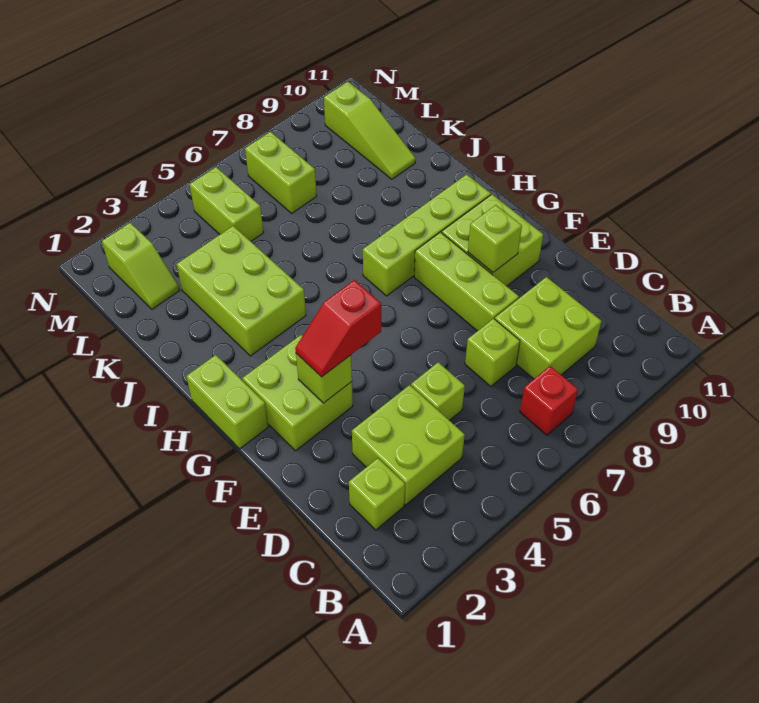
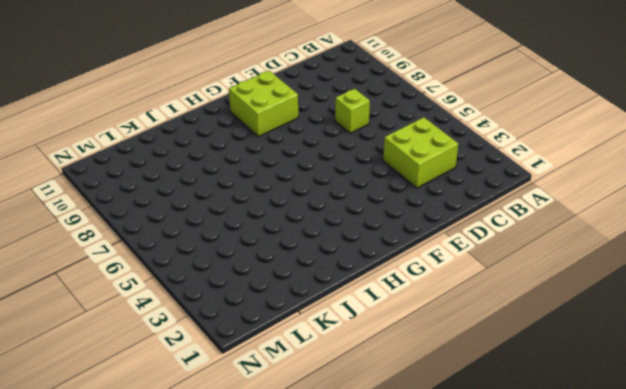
none -> red 1x1 brick [520,366,578,435]
none -> lime 1x1 brick [349,458,405,530]
none -> lime 2x2 brick [495,277,601,379]

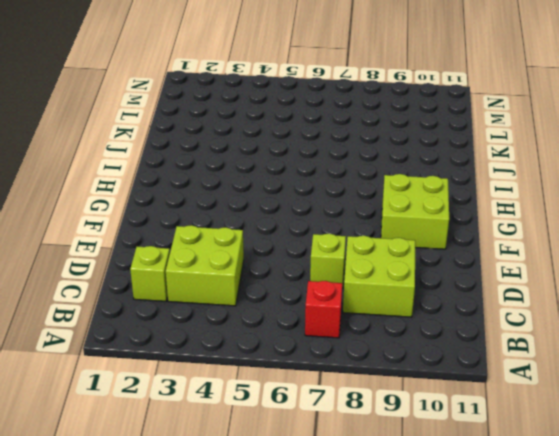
none -> lime 1x1 brick [411,362,465,420]
none -> lime 1x3 brick [414,232,519,331]
none -> lime 2x2 brick [242,335,353,451]

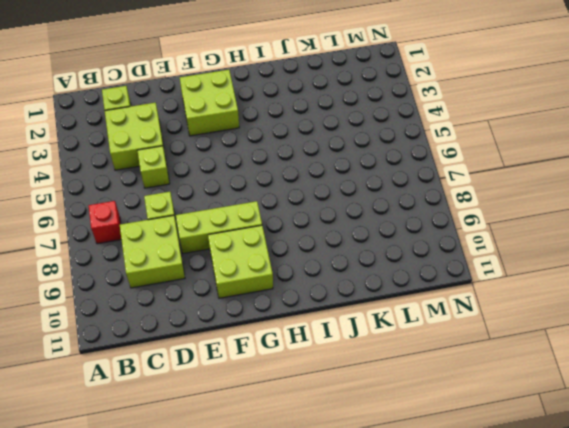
none -> lime 1x2 brick [186,355,268,449]
none -> lime 1x4 brick [363,174,491,296]
none -> lime 2x3 brick [176,226,306,356]

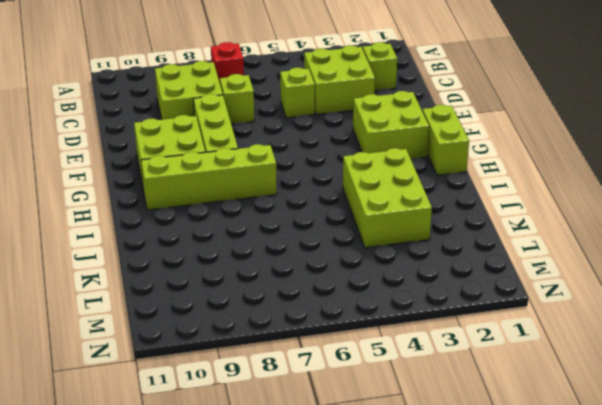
none -> lime 1x3 slope [324,82,416,179]
none -> lime 1x2 slope [102,223,180,309]
none -> lime 1x2 brick [190,167,264,241]

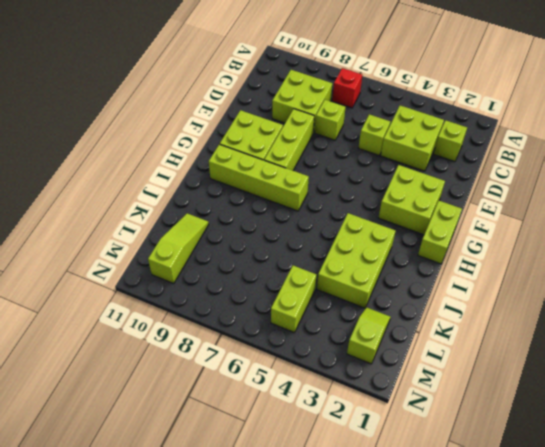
none -> lime 1x2 brick [245,132,317,213]
none -> lime 1x1 brick [296,354,352,403]
none -> lime 1x1 brick [468,205,522,272]

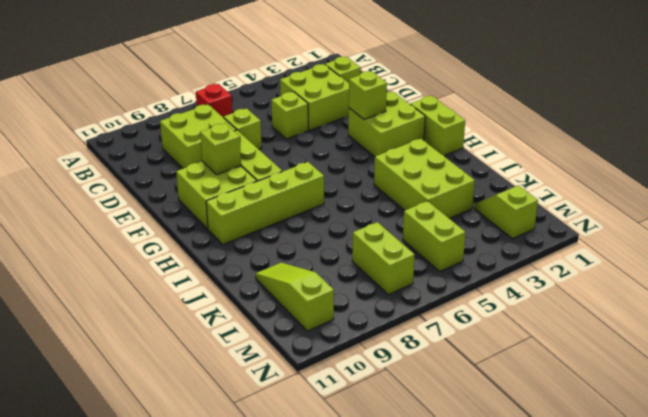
none -> red 1x2 slope [295,280,381,377]

